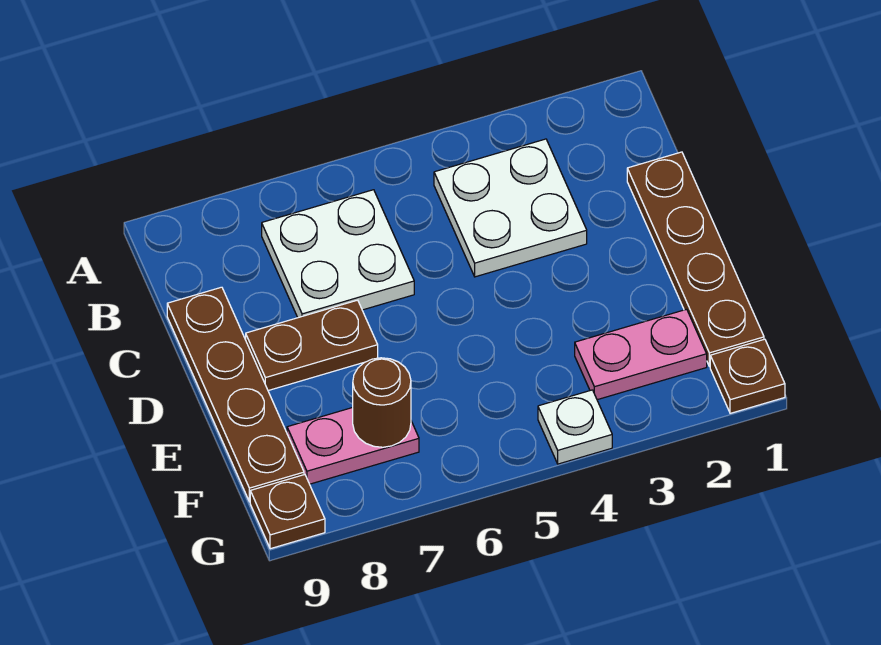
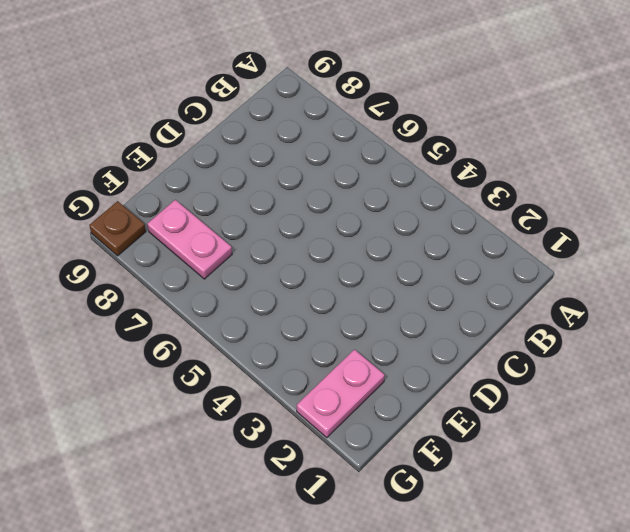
pink 1x2 plate [297,350,385,438] -> pink 1x2 plate turned to [575,309,707,400]
none -> white 2x2 plate [434,139,587,277]
none -> white 2x2 plate [262,190,414,318]

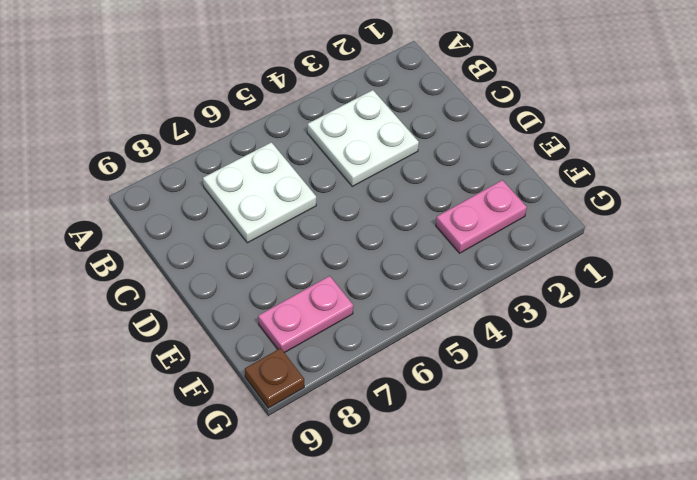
none -> brown 1x4 plate [627,152,764,367]
none -> brown 1x4 plate [167,287,304,502]

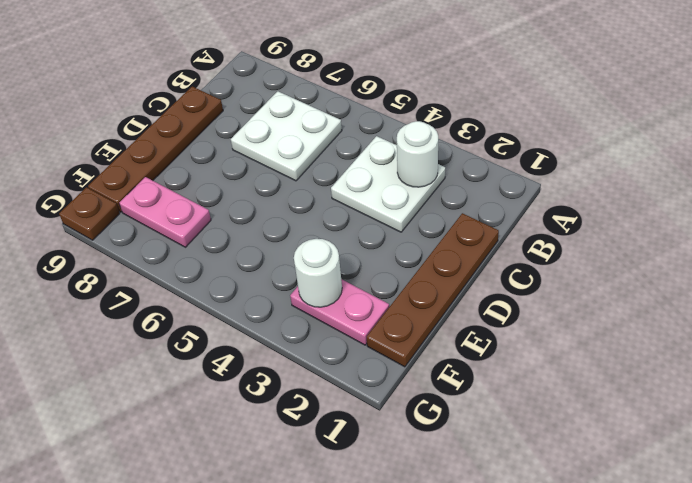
white 1x1 round brick [397,121,438,187] -> none
white 1x1 round brick [294,239,342,307] -> none
none -> brown 1x2 plate [246,300,378,391]
none -> brown 1x1 plate [710,339,785,413]

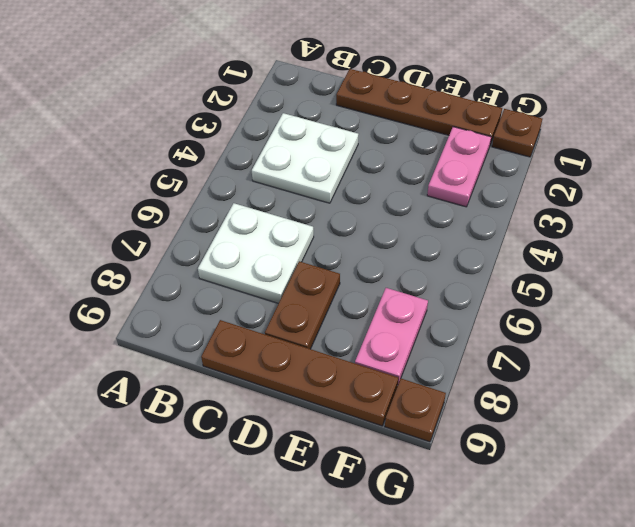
none -> white 1x1 plate [538,390,612,464]
none -> brown 1x1 round brick [353,358,411,447]

